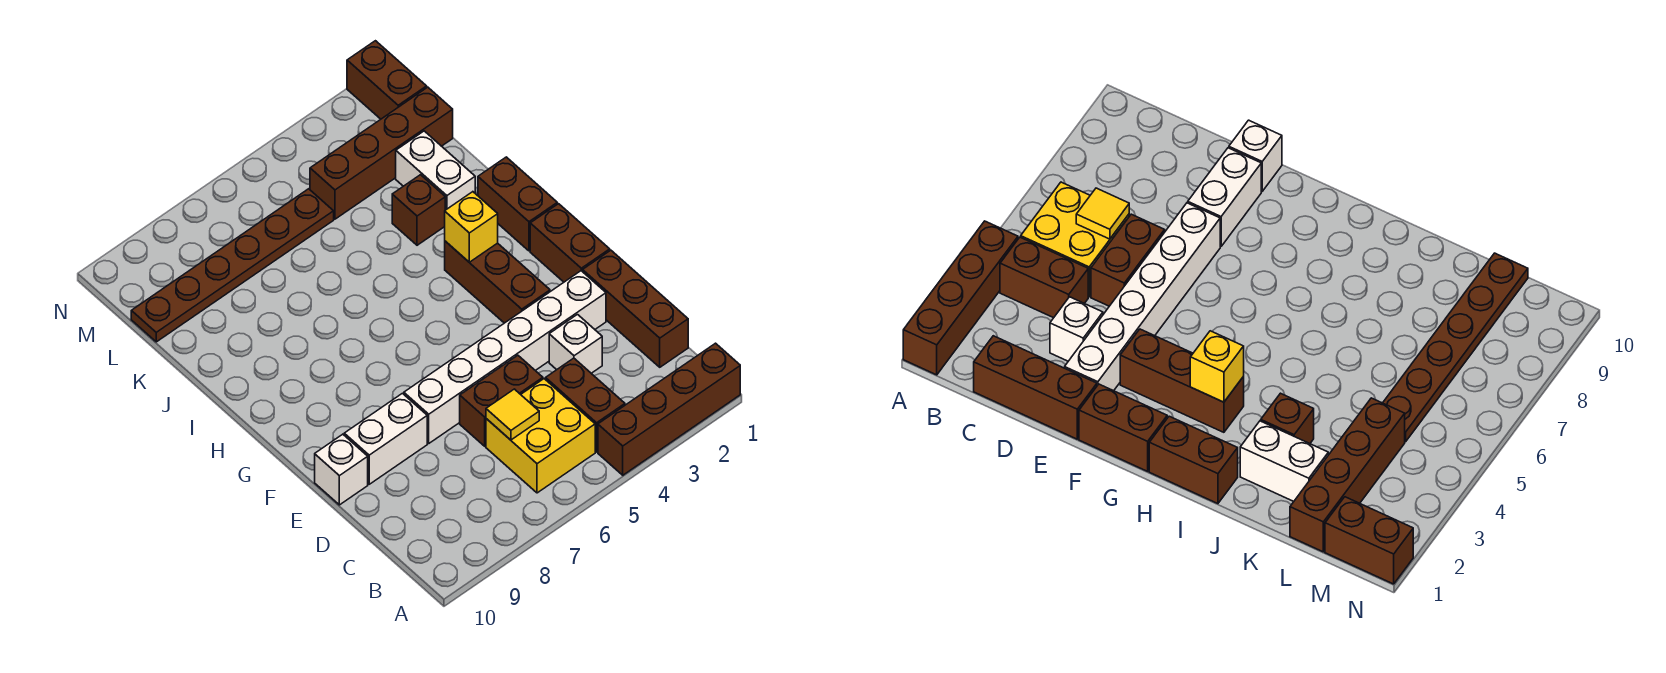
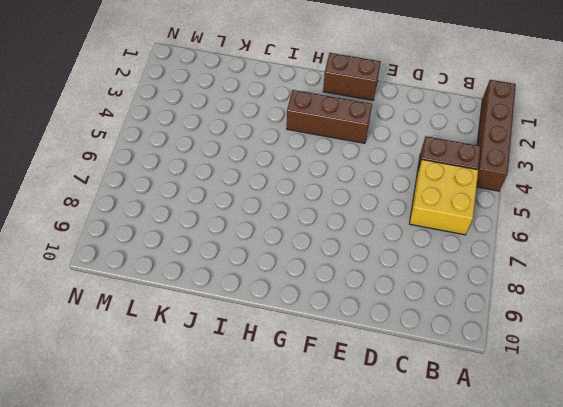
none -> brown 1x3 brick [583,250,688,367]
none -> white 1x1 brick [549,315,602,373]
none -> brown 1x2 brick [460,355,543,446]

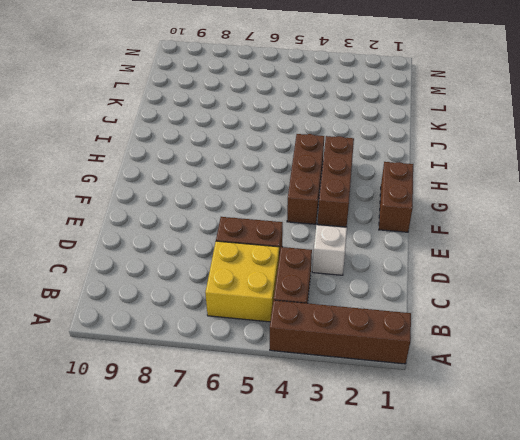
brown 1x3 brick [287,134,324,224] -> brown 1x3 brick moved to [583,250,688,367]
none -> white 1x6 brick [404,271,606,443]
none -> white 1x2 brick [344,393,427,484]
none -> white 1x1 brick [315,434,368,505]

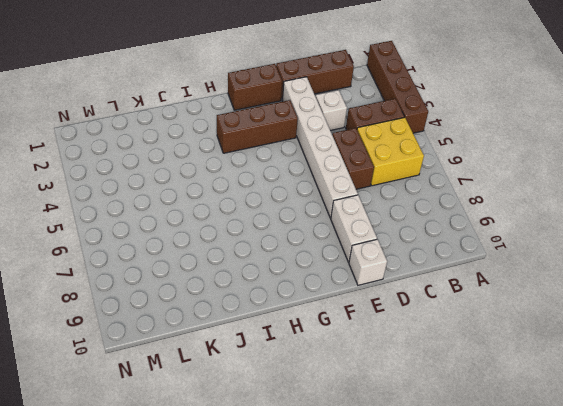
none -> brown 1x2 brick [478,157,557,251]
none -> white 1x2 brick [396,131,475,210]
none -> brown 1x1 brick [392,175,445,245]

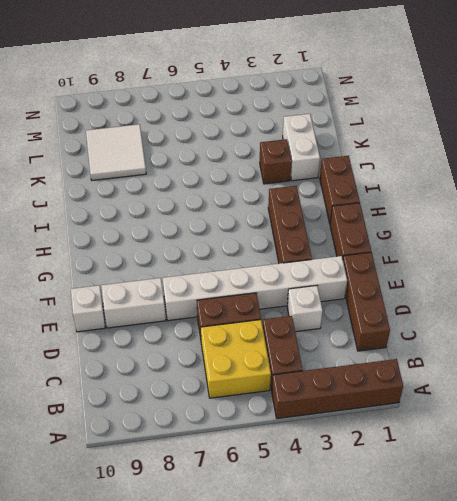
white 2x2 tile [86,124,146,180] -> brown 1x6 plate [131,189,334,342]
none -> brown 1x4 brick [310,87,453,219]
none -> brown 1x2 brick [347,41,427,119]
none -> yellow 1x1 tile [486,389,539,440]

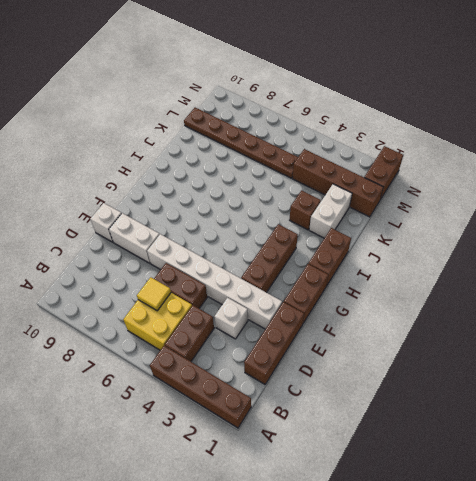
none -> yellow 1x1 brick [445,192,498,262]

